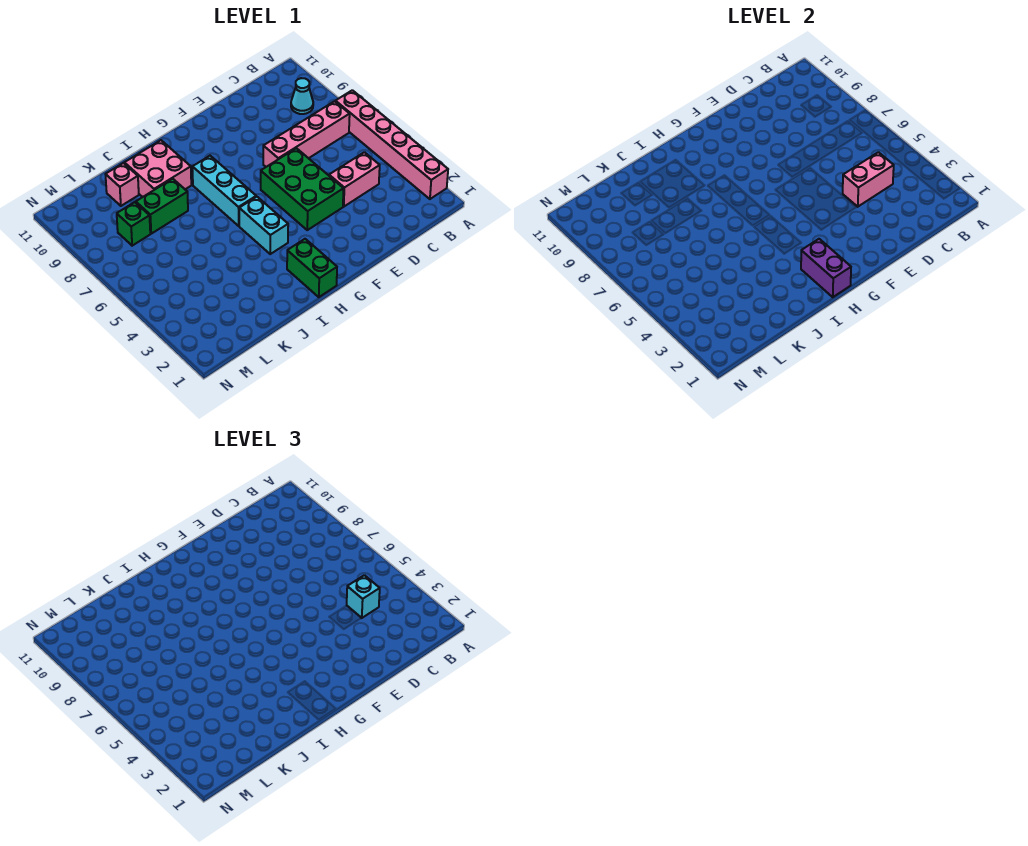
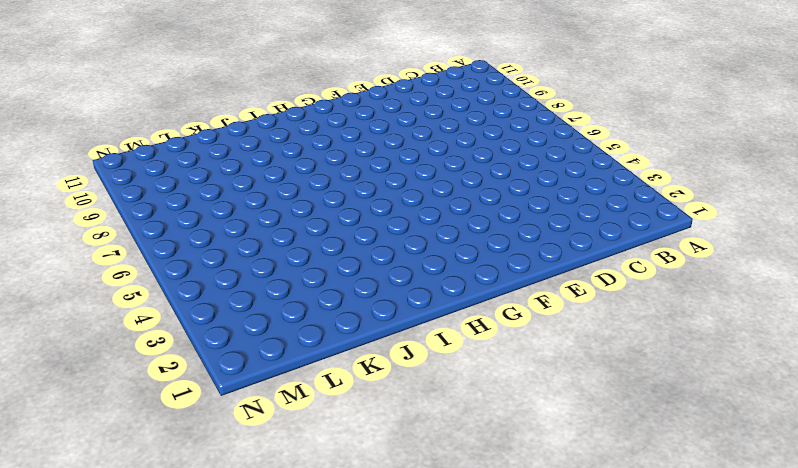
none -> pink 1x6 brick [335,90,448,199]
none -> pink 1x4 brick [263,101,350,167]
none -> cyan 1x1 cone [291,78,313,114]

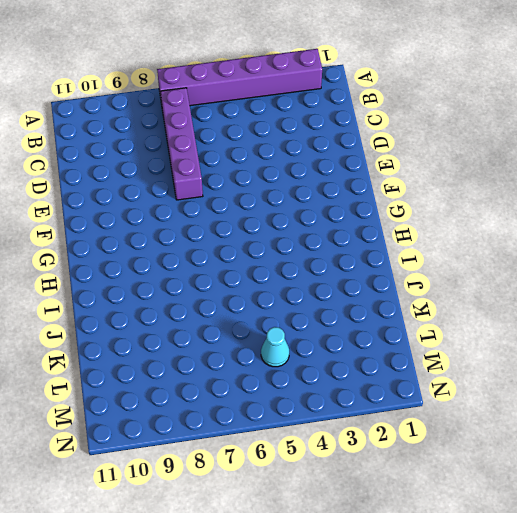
purple 1x6 brick [157,49,322,106] -> pink 1x6 brick [335,90,448,199]
purple 1x4 brick [161,88,203,200] -> pink 1x4 brick [263,101,350,167]
cyan 1x1 cone [261,327,289,367] -> cyan 1x1 cone moved to [291,78,313,114]
none -> pink 1x2 brick [329,152,380,207]
none -> green 2x3 brick [261,148,344,230]
none -> green 1x2 brick [287,239,337,297]

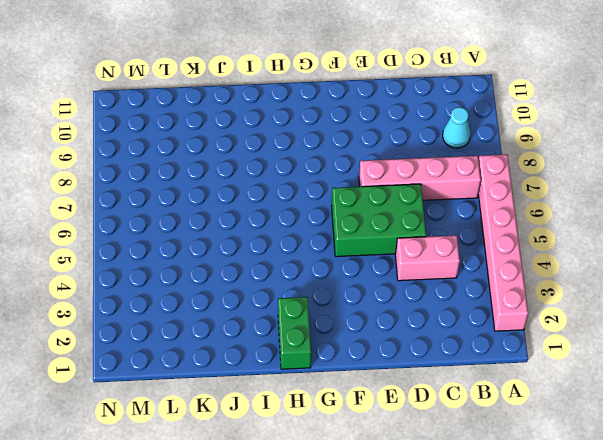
green 2x3 brick [331,184,426,257] -> green 2x3 brick turned to [261,148,344,230]
none -> cyan 1x2 brick [239,197,288,254]
none -> cyan 1x3 brick [193,156,256,226]
none -> pink 2x2 brick [124,140,191,197]

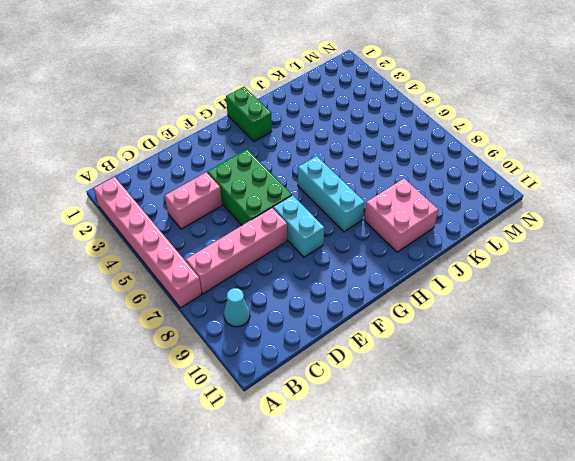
cyan 1x2 brick [273,195,324,257] -> cyan 1x2 brick moved to [239,197,288,254]
none -> green 1x2 brick [136,179,188,234]
none -> pink 1x1 brick [105,163,139,206]
none -> green 1x1 brick [117,202,150,246]

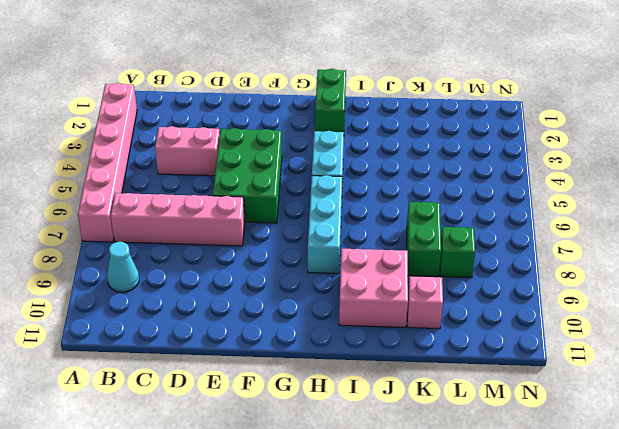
green 1x2 brick [407,202,441,277] -> green 1x2 brick turned to [136,179,188,234]
none -> pink 1x2 brick [843,152,894,207]
none -> purple 1x2 brick [801,239,851,297]
none -> cyan 1x1 brick [347,575,380,618]

